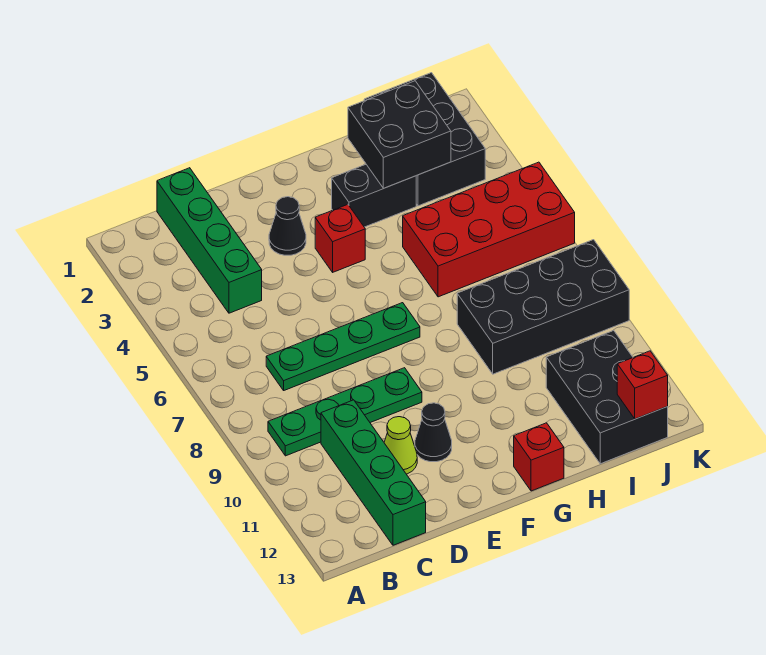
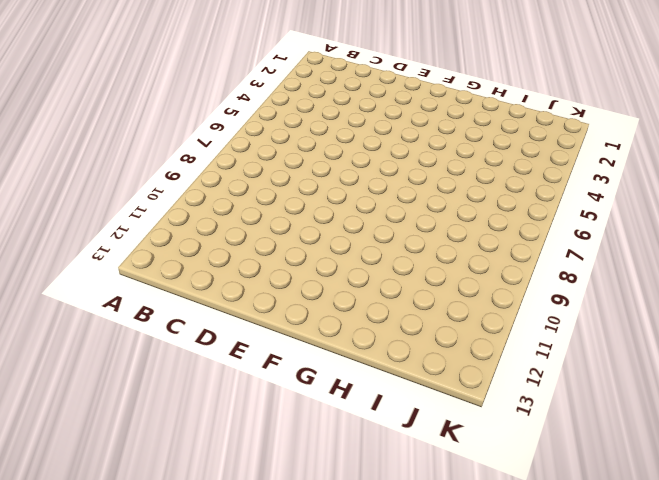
none -> green 1x4 plate [268,368,422,456]
none -> green 1x4 brick [157,168,262,313]
none -> green 1x4 plate [266,303,420,390]

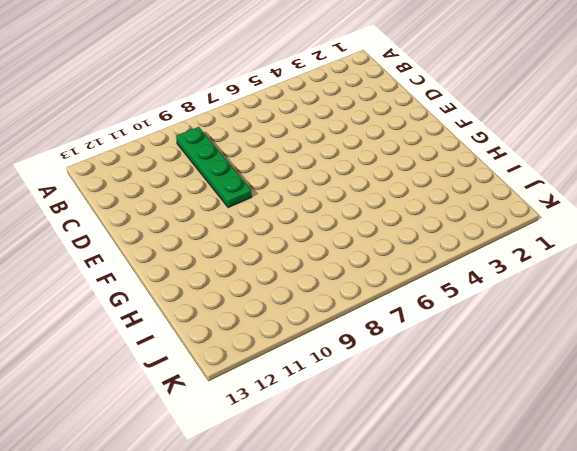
none -> green 1x4 brick [157,168,262,313]
none -> green 1x4 plate [266,303,420,390]
none -> green 1x4 brick [321,400,426,545]

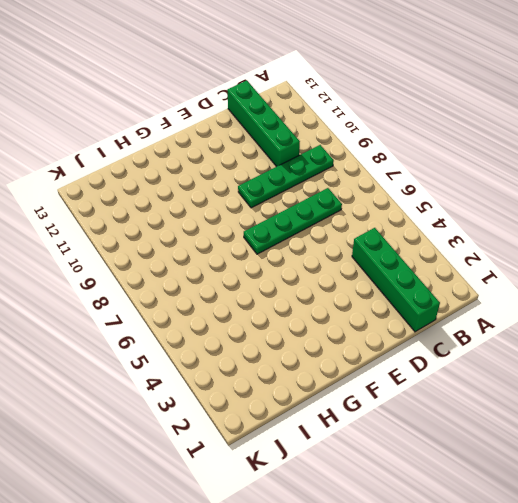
none -> lime 1x1 cone [384,417,417,474]
none -> black 1x1 cone [269,197,306,255]
none -> black 1x1 cone [415,403,452,462]

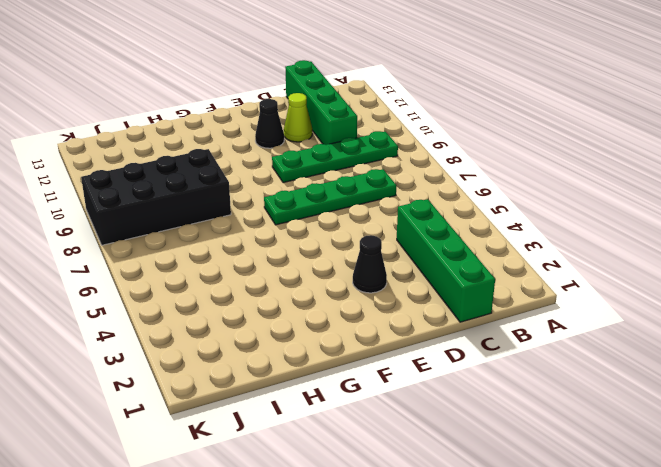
none -> red 1x1 brick [315,205,365,272]
none -> black 1x2 brick [332,164,416,227]
none -> red 1x1 brick [514,423,564,491]

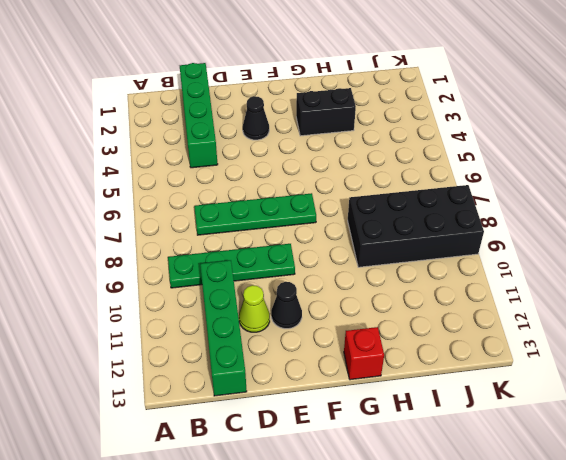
none -> red 1x1 brick [315,205,365,272]
none -> red 2x4 brick [403,162,575,297]
none -> black 2x3 brick [364,73,485,206]

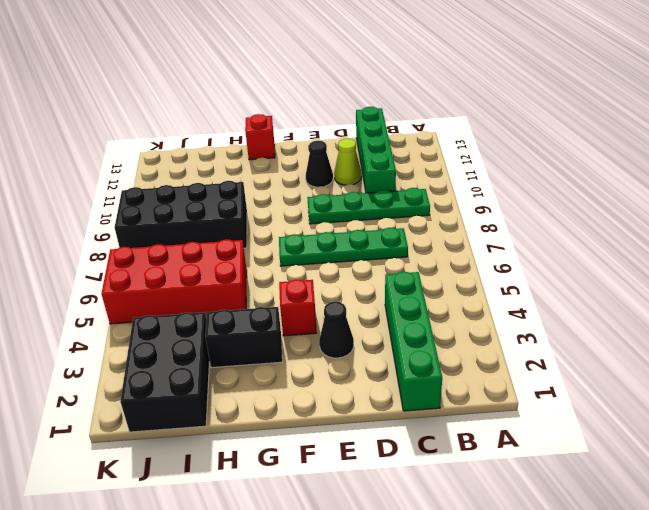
none -> black 2x3 brick [546,331,668,464]
none -> black 2x2 brick [348,81,451,188]
none -> red 1x1 brick [617,351,668,419]

